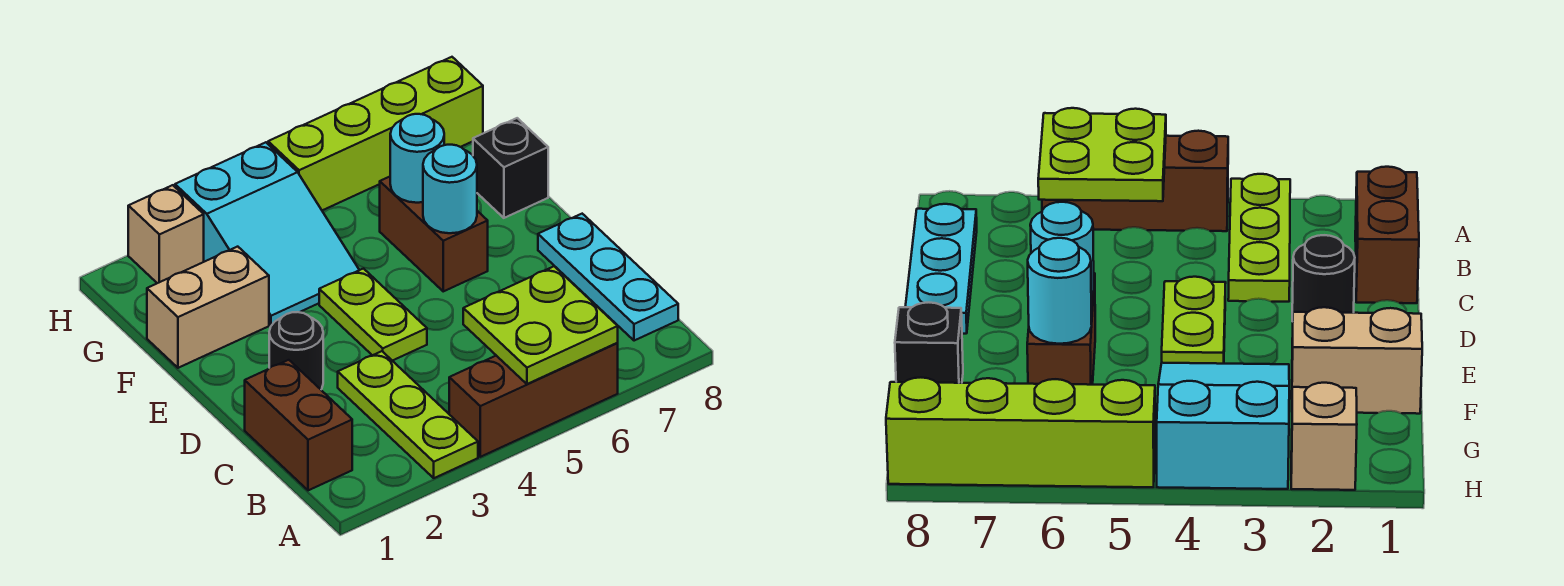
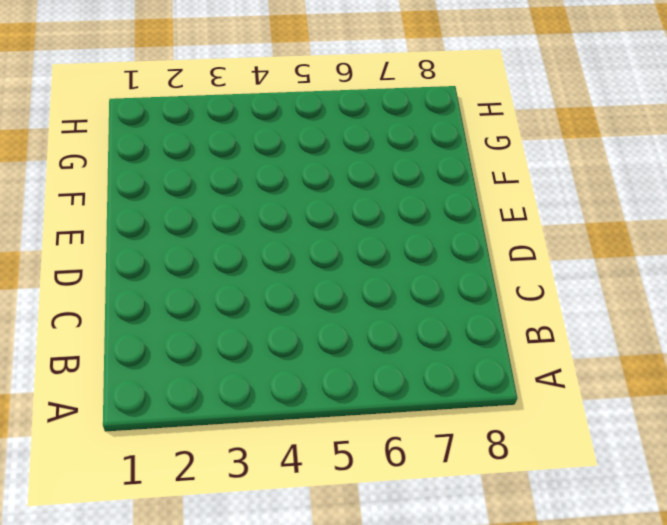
none -> lime 1x3 plate [338,351,478,478]
none -> brown 1x3 brick [449,343,618,457]
none -> brown 1x2 brick [245,360,352,490]

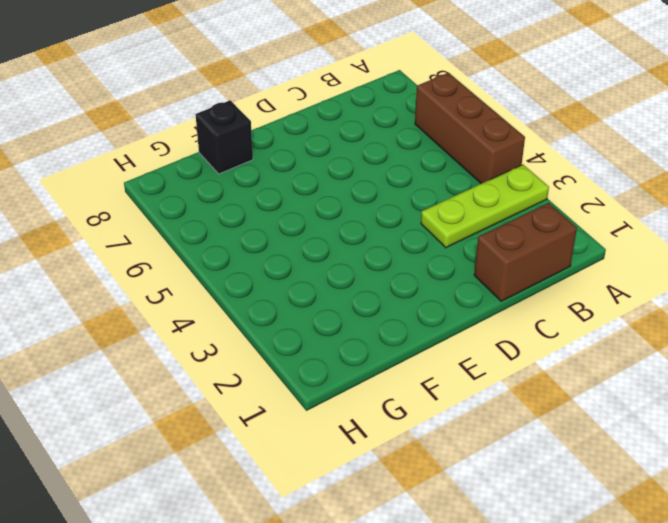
none -> cyan 1x3 plate [538,214,678,341]
none -> black 1x1 round brick [269,312,323,389]
none -> lime 1x2 plate [319,269,427,361]

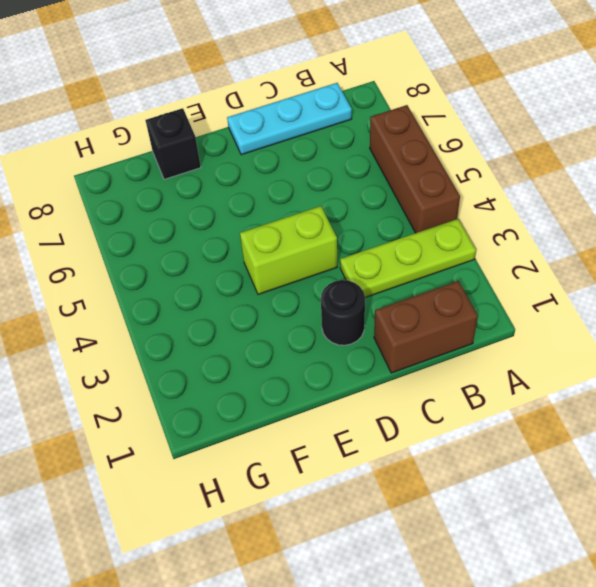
lime 1x2 brick [240,206,337,294] -> lime 1x2 plate [319,269,427,361]
none -> brown 1x2 brick [380,177,488,291]
none -> tan 1x2 brick [147,247,269,368]
none -> cyan 2x3 slope [175,142,359,325]

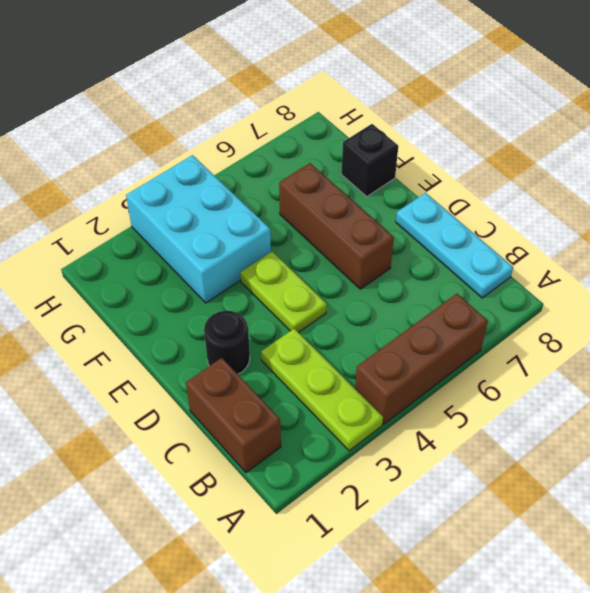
brown 1x3 brick [279,163,394,289] -> brown 1x2 brick [380,177,488,291]
cyan 2x3 brick [126,155,271,303] -> cyan 2x3 slope [175,142,359,325]
none -> tan 1x2 brick [147,247,269,368]
none -> tan 1x1 brick [128,185,204,283]
none -> lime 1x4 brick [268,57,483,210]

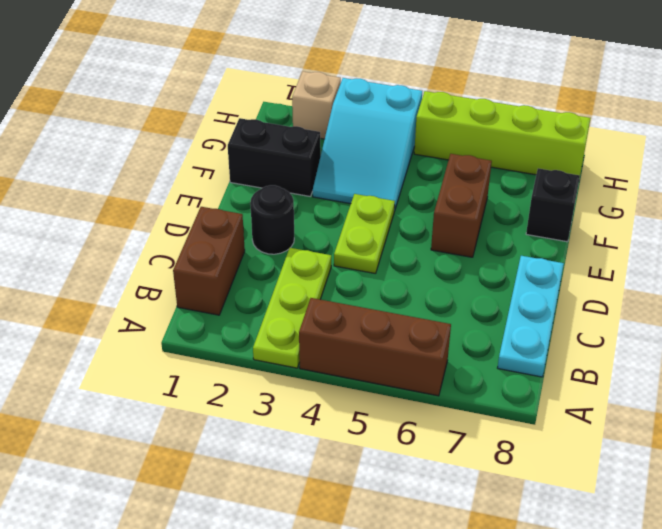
black 1x2 brick [228,118,321,196] -> tan 1x2 brick [147,247,269,368]
none -> lime 2x2 plate [463,266,618,384]
none -> cyan 1x1 round brick [423,145,477,233]
none -> cyan 1x1 round brick [390,114,444,203]

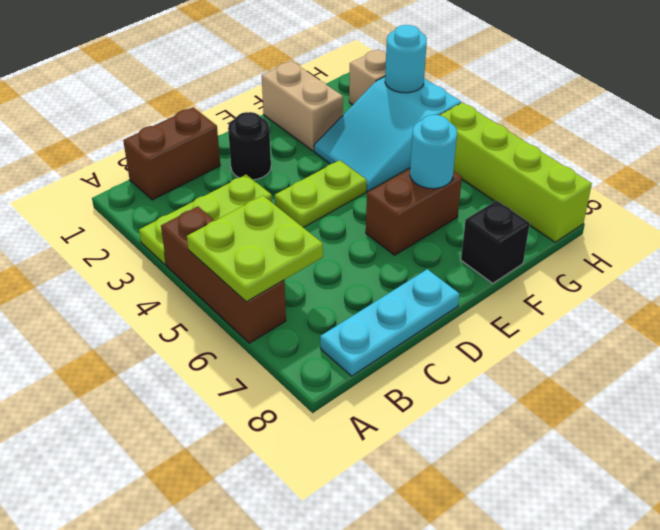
cyan 1x1 round brick [385,25,427,93] -> cyan 1x1 round brick moved to [423,145,477,233]

